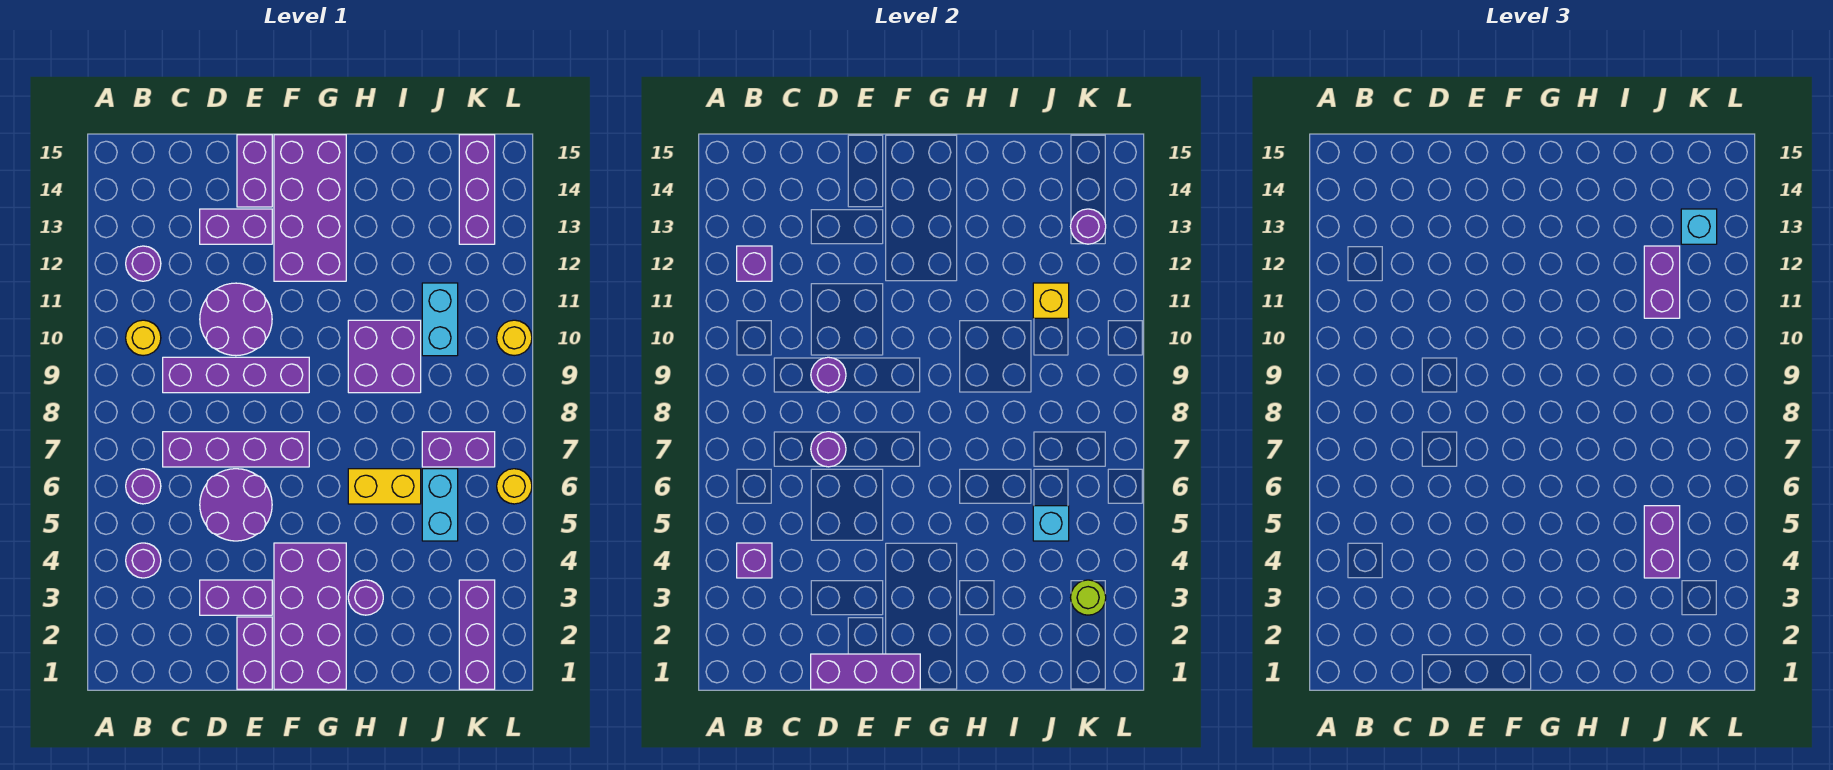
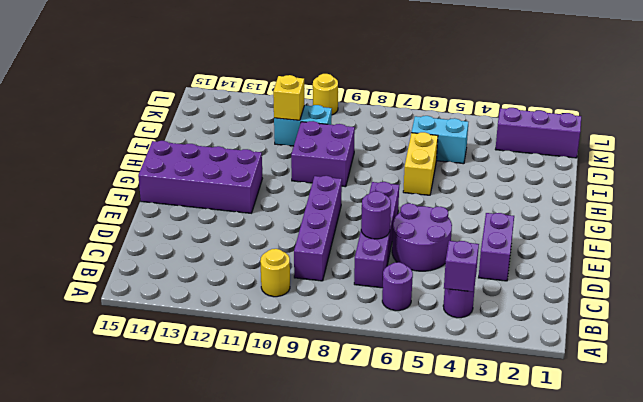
none -> purple 1x1 round brick [126,246,161,281]
none -> purple 2x2 round brick [200,283,272,356]
none -> purple 1x2 brick [200,209,272,244]
none -> purple 1x2 brick [237,617,272,689]

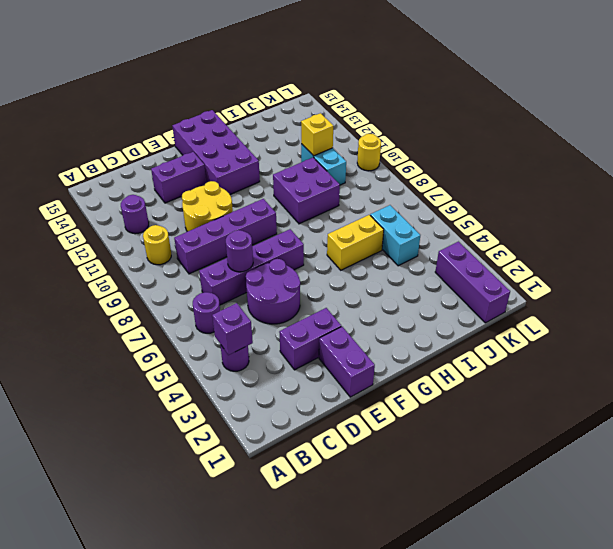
yellow 2x2 round brick [182,181,233,231] -> purple 2x2 round brick [200,283,272,356]
none -> purple 1x2 brick [237,135,272,207]
none -> purple 2x4 brick [274,543,346,689]
none -> purple 1x1 round brick [348,580,383,615]
none -> purple 1x2 brick [422,432,495,467]

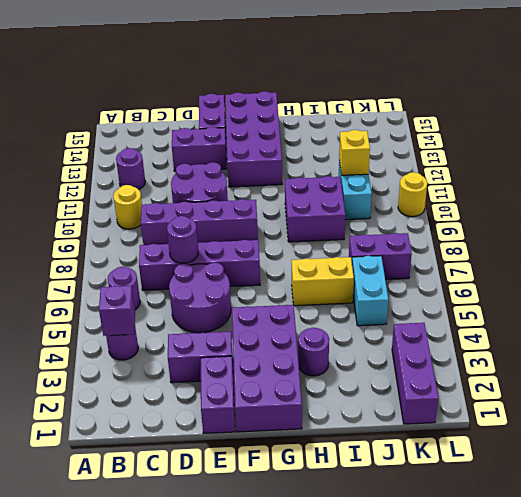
none -> purple 1x3 brick [459,135,495,244]
none -> yellow 1x1 round brick [497,469,532,504]
none -> purple 1x1 brick [737,246,772,281]
none -> purple 1x3 brick [811,654,920,689]

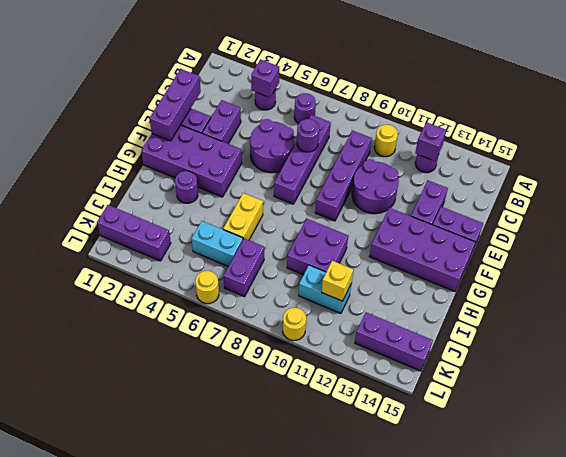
none -> purple 1x1 round brick [811,357,846,393]
none -> cyan 1x1 brick [1033,506,1069,541]
none -> lime 1x1 round brick [1071,580,1106,615]
none -> purple 1x1 round brick [1071,209,1106,244]

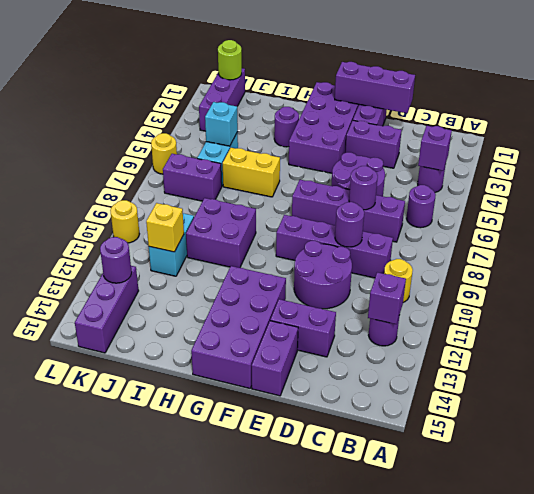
lime 1x1 round brick [218,40,242,80] -> lime 1x1 round brick moved to [1071,580,1106,615]
none -> purple 1x2 brick [1644,506,1680,578]
none -> purple 1x2 brick [1644,246,1680,318]
none -> cyan 1x1 brick [1681,209,1717,244]

